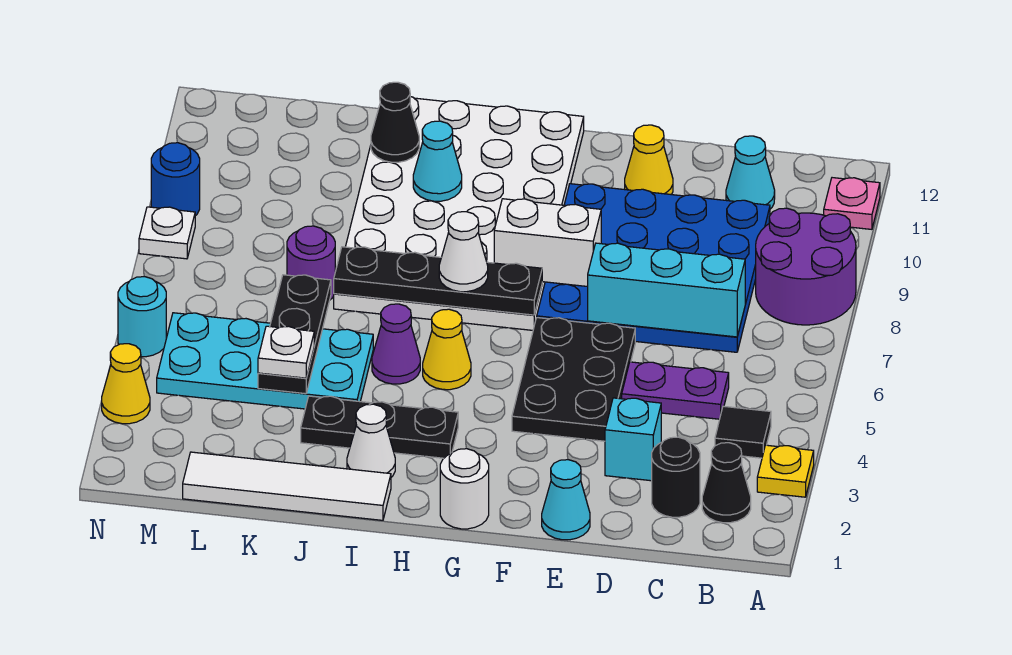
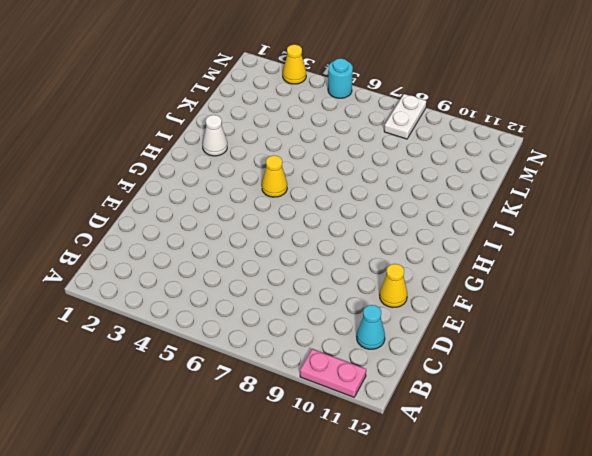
pink 1x2 plate [300,349,366,397] -> pink 1x1 plate [824,178,880,229]
white 1x2 plate [384,94,426,139] -> white 1x1 plate [139,207,195,259]
none -> yellow 1x1 plate [757,445,814,497]
none -> purple 2x2 round brick [756,208,856,325]
none -> black 1x1 cone [702,443,751,523]
none -> black 1x1 tile [715,406,771,458]

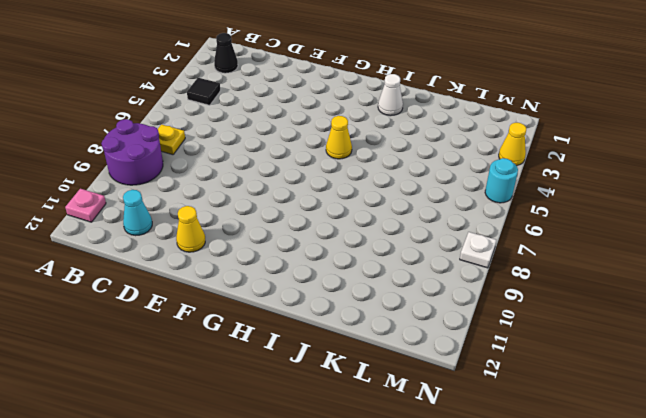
yellow 1x1 plate [158,124,185,155] -> yellow 1x1 plate moved to [757,445,814,497]
none -> black 1x1 round brick [652,437,700,517]
none -> purple 1x2 plate [622,362,729,419]
none -> blue 4x4 plate [537,184,770,352]
none -> cyan 1x1 brick [605,398,661,481]

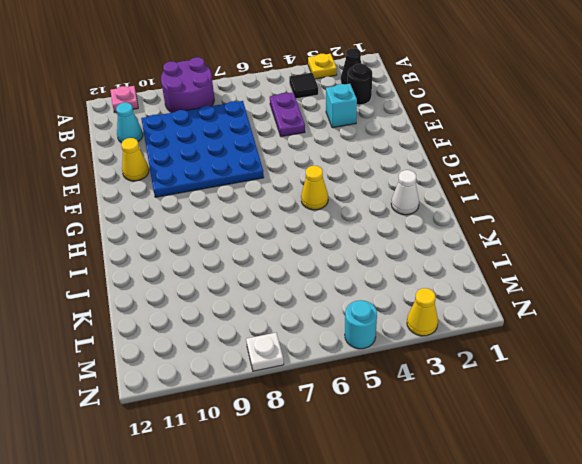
none -> cyan 1x1 cone [542,460,590,540]
none -> black 2x3 plate [512,318,635,441]
none -> white 1x1 round brick [440,449,489,529]
none -> white 4x6 plate [334,97,584,330]

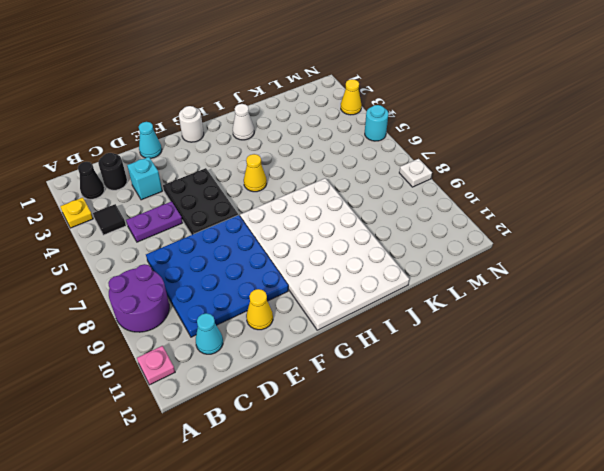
none -> black 1x3 plate [301,396,458,458]
none -> white 1x4 tile [183,452,391,520]
none -> purple 1x1 cone [372,304,420,384]
none -> cyan 2x4 plate [157,313,373,409]

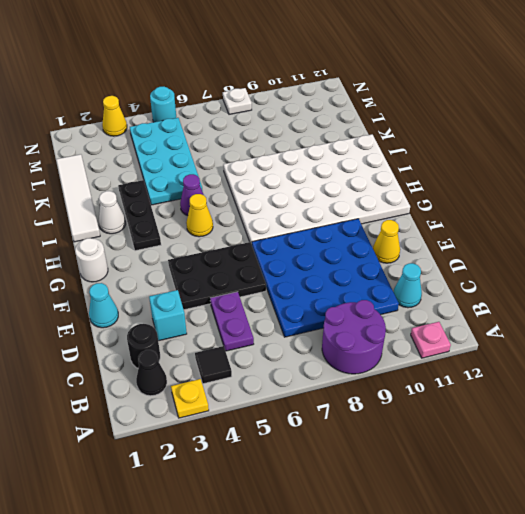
none -> purple 1x1 round brick [287,226,335,300]
none -> blue 1x1 round brick [151,143,200,216]
none -> cyan 1x3 brick [588,243,745,337]
none -> white 1x2 brick [494,199,601,287]

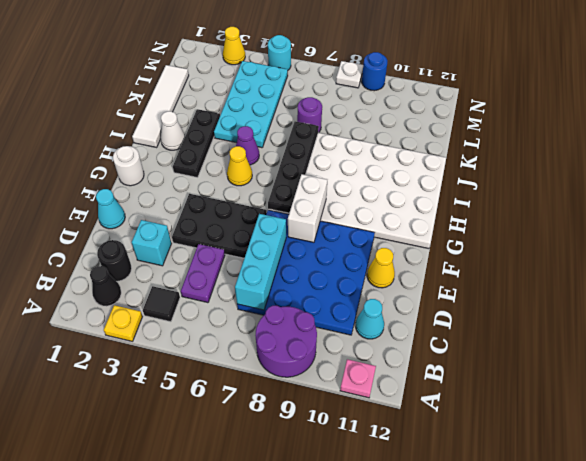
none -> cyan 1x1 cone [413,121,462,201]
none -> black 1x1 cone [371,82,419,162]
none -> black 1x3 plate [258,275,331,394]
none -> white 1x1 cone [439,212,488,292]

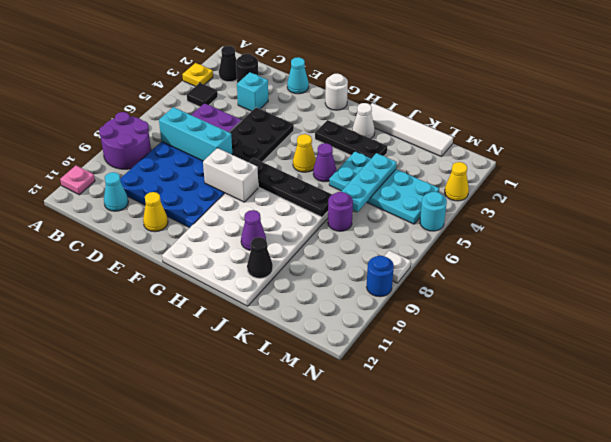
purple 1x1 cone [241,210,266,250] -> cyan 1x1 cone [413,121,462,201]
cyan 1x3 plate [341,153,397,212] -> black 1x3 plate [258,275,331,394]
none -> white 1x1 cone [439,212,488,292]
none -> white 1x1 plate [258,326,314,378]

